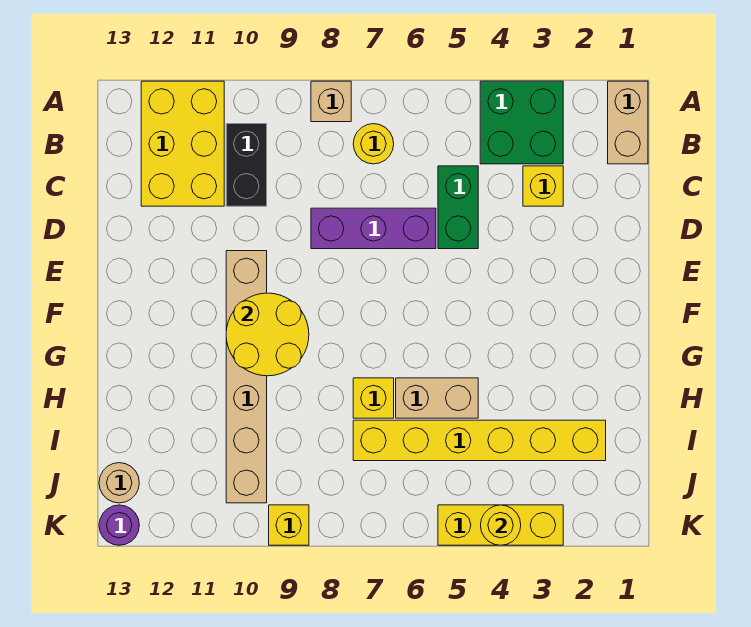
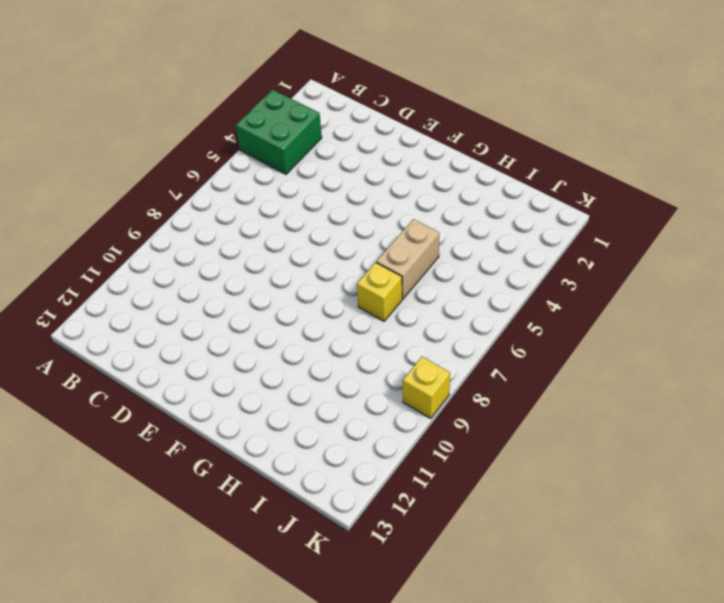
none -> tan 1x2 brick [608,81,648,164]
none -> tan 1x1 brick [311,81,351,122]
none -> yellow 2x3 brick [141,81,224,206]

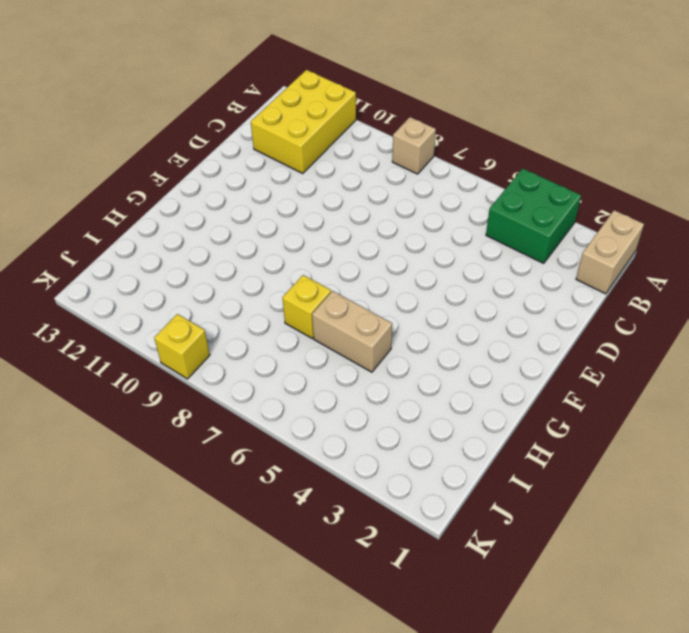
none -> yellow 1x1 round brick [353,124,394,164]
none -> black 1x2 brick [226,124,267,206]
none -> yellow 1x1 brick [523,166,563,206]

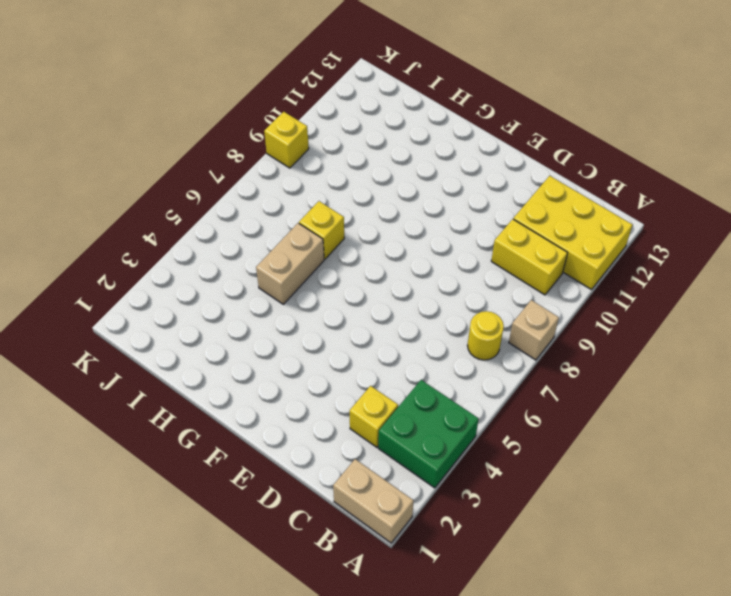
yellow 1x2 brick [491,219,568,295] -> black 1x2 brick [226,124,267,206]
none -> green 1x2 brick [438,166,478,249]
none -> purple 1x3 brick [311,208,436,249]
none -> tan 1x6 brick [226,251,267,503]

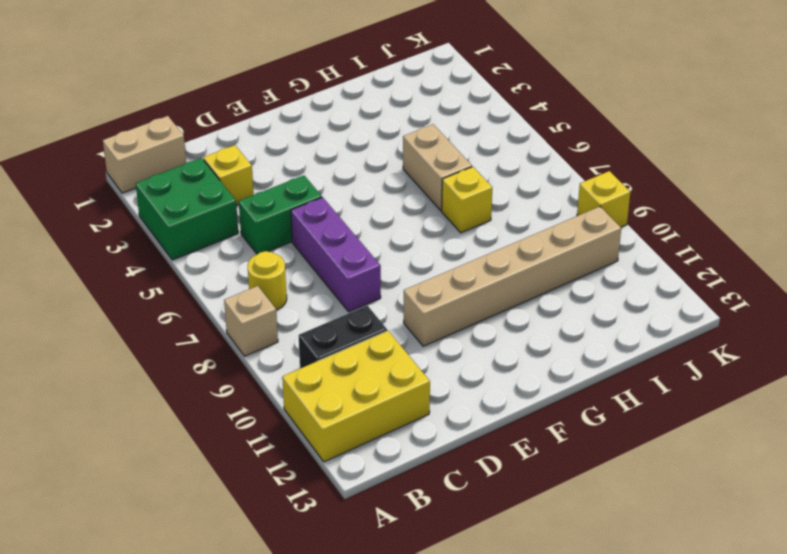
none -> yellow 1x6 brick [353,420,606,461]
none -> tan 1x1 round brick [99,463,139,503]
none -> yellow 1x3 brick [438,505,563,545]

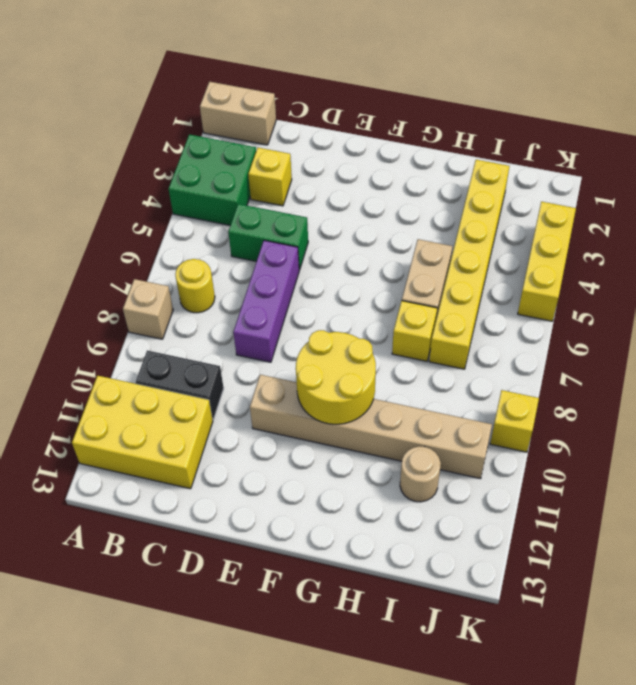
tan 1x1 round brick [400,446,441,502] -> tan 1x1 round brick moved to [99,463,139,503]
none -> purple 1x1 round brick [99,505,139,545]
none -> yellow 1x1 round brick [481,505,521,545]

